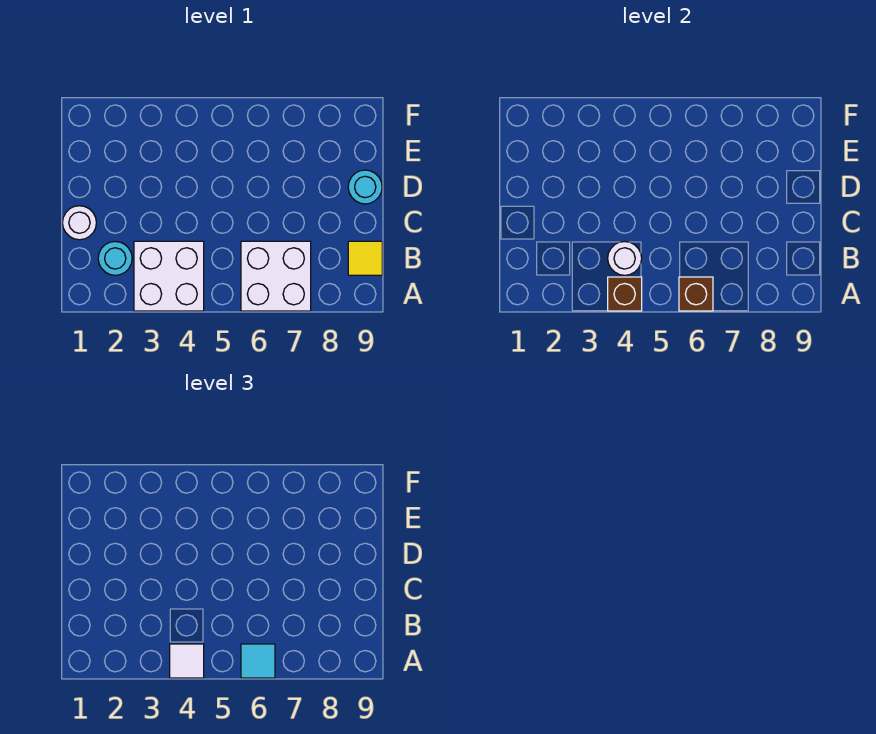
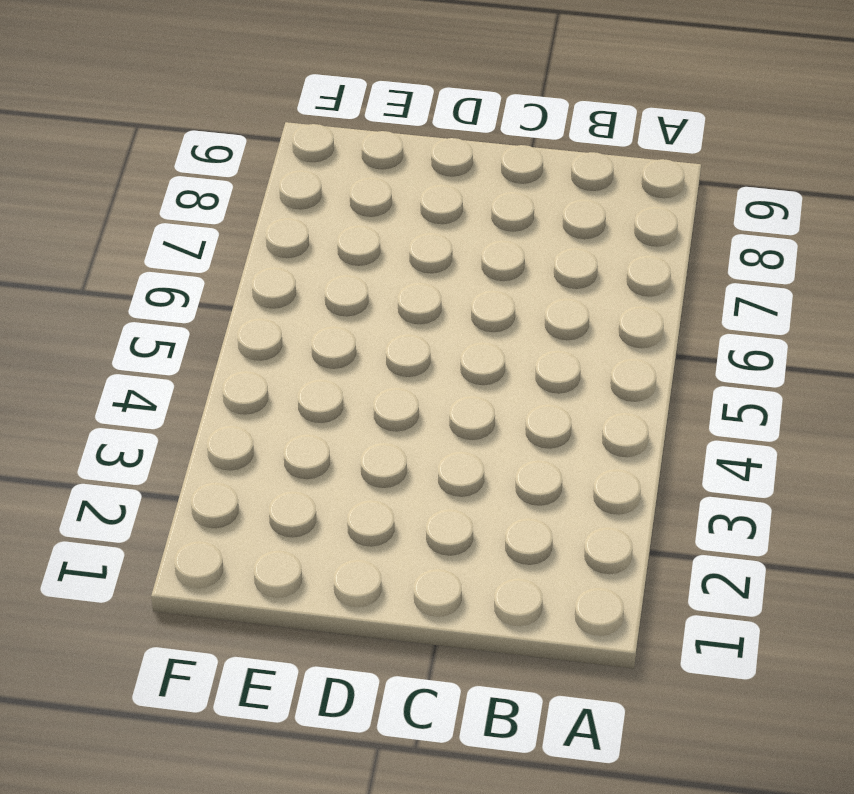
none -> white 2x2 brick [134,241,204,311]
none -> white 2x2 brick [241,241,311,311]

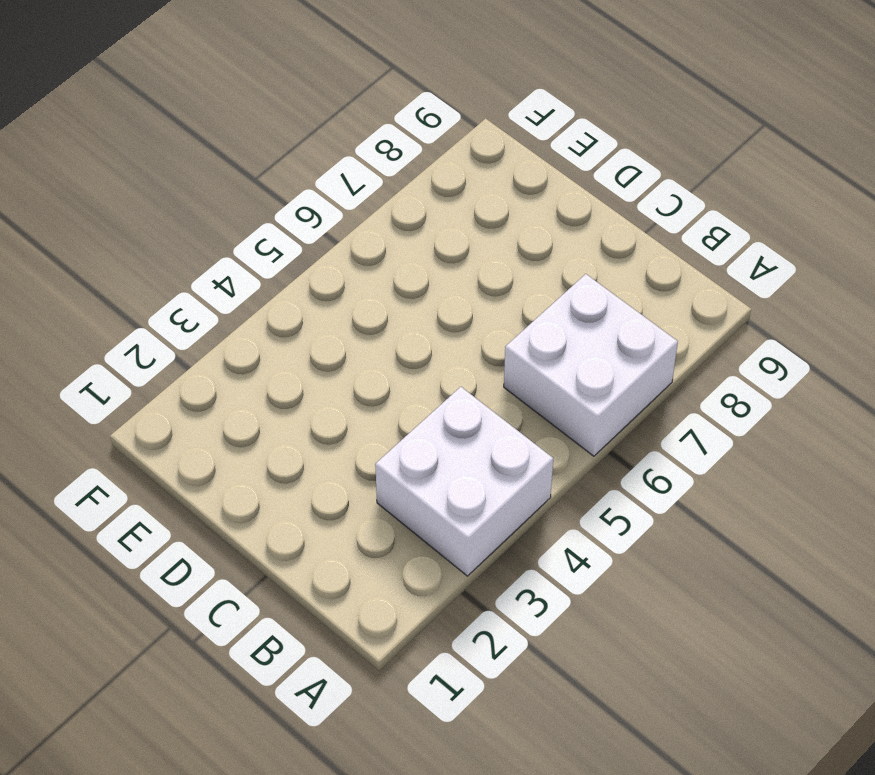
none -> cyan 1x1 round brick [98,241,132,275]
none -> yellow 1x1 tile [348,241,382,275]

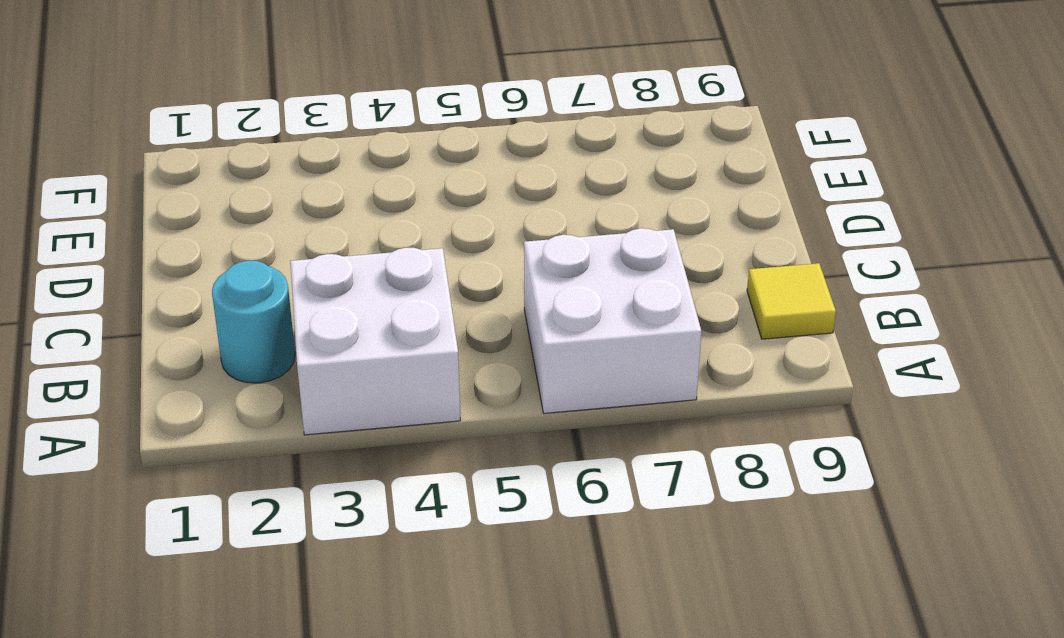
none -> white 1x1 round brick [63,206,96,240]
none -> cyan 1x1 round brick [348,170,382,204]

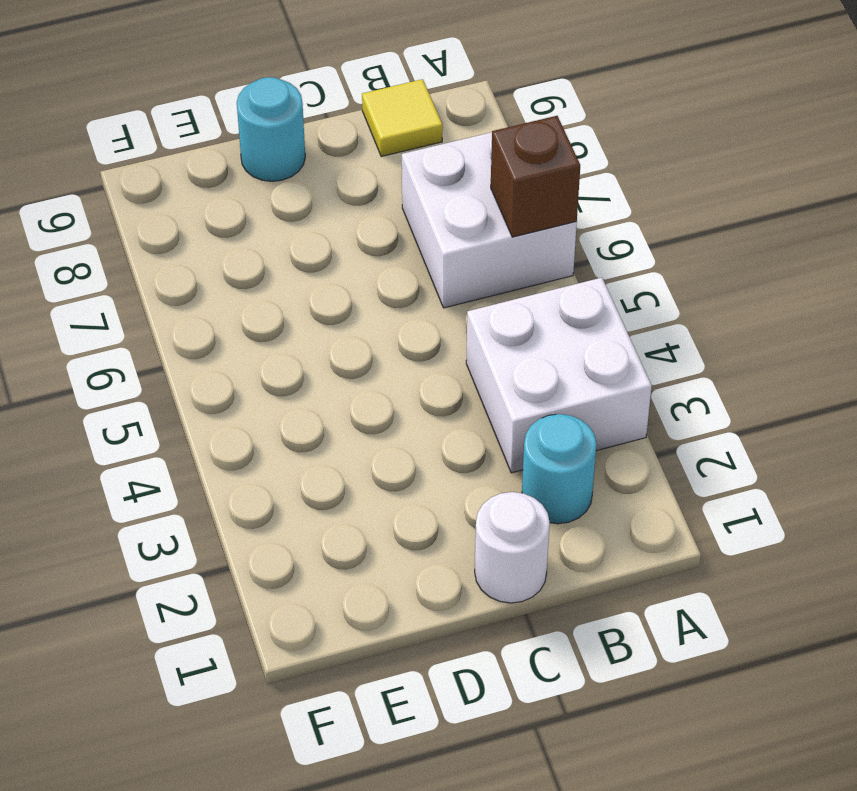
none -> brown 1x1 brick [608,277,642,311]
none -> white 1x1 round brick [608,241,642,275]

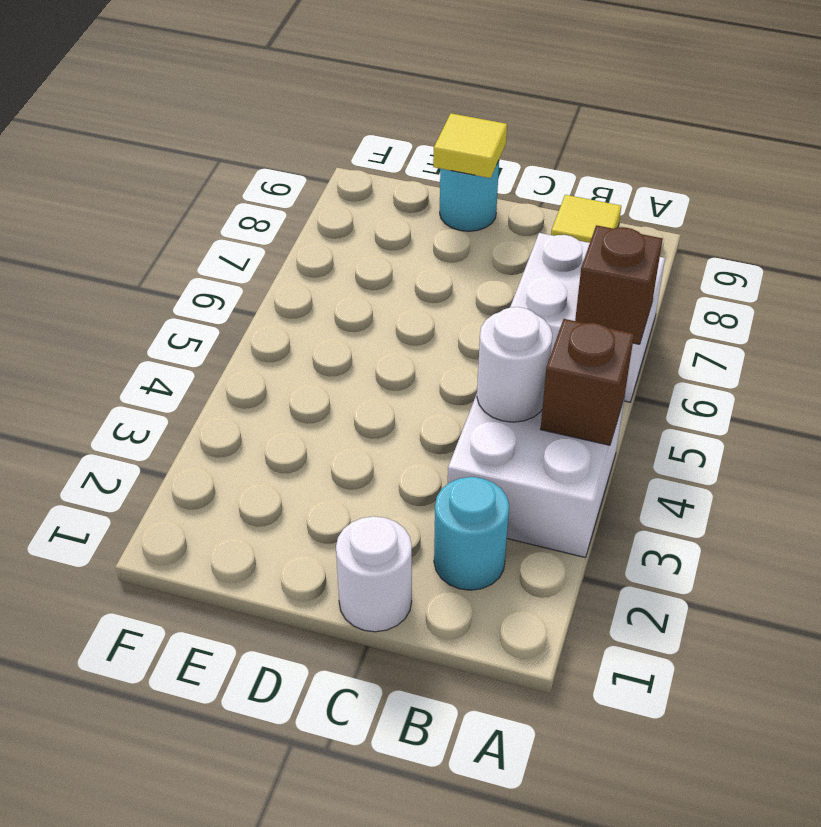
yellow 1x1 tile [433,113,507,178] -> none
none -> white 1x1 tile [170,644,204,678]
none -> cyan 1x1 tile [241,644,275,678]

